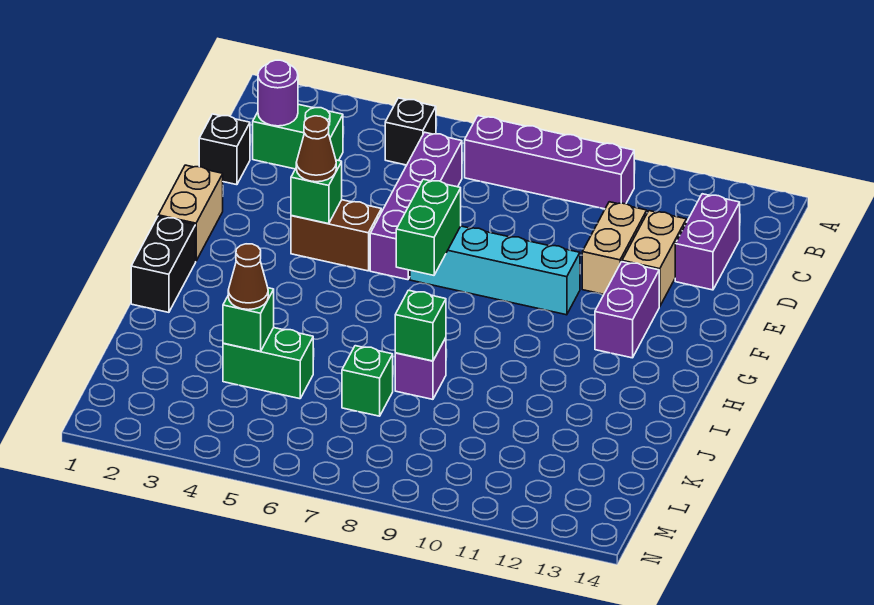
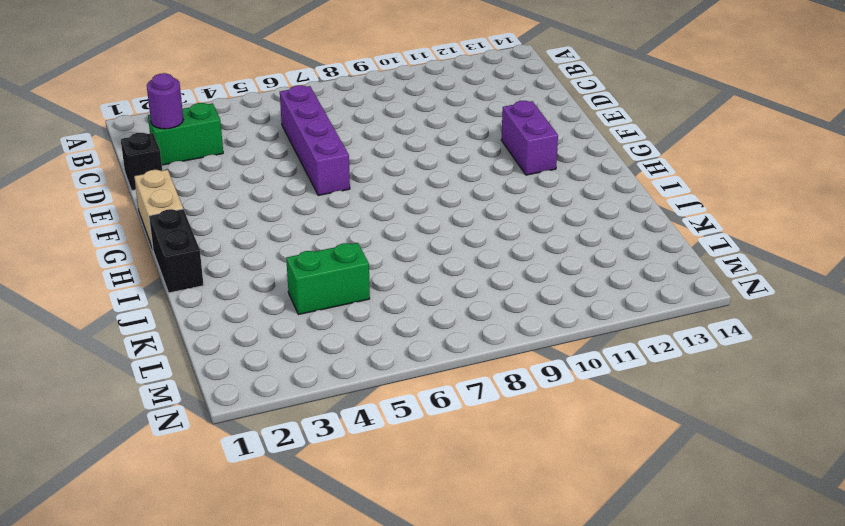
none -> black 1x1 brick [385,98,436,165]
none -> purple 1x4 brick [465,116,634,209]
none -> purple 1x2 brick [675,194,740,290]

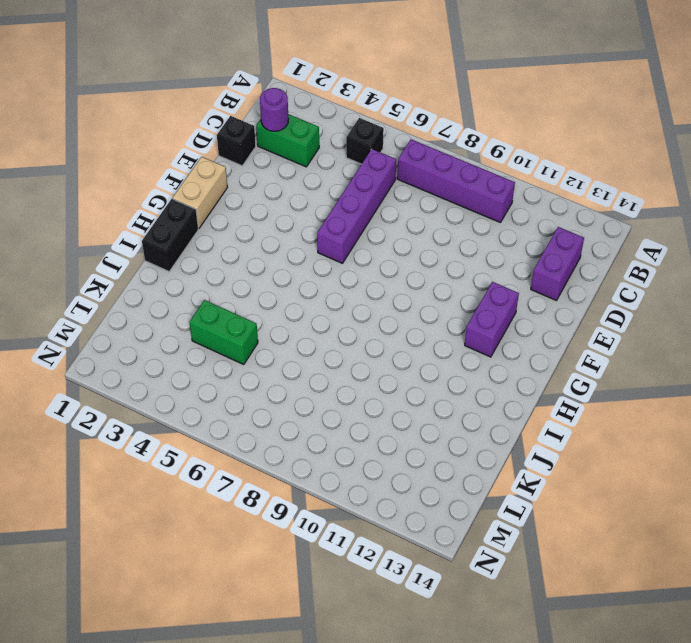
none -> tan 1x2 brick [582,202,647,294]
none -> tan 1x2 brick [622,211,686,307]
none -> brown 1x2 brick [291,200,381,271]

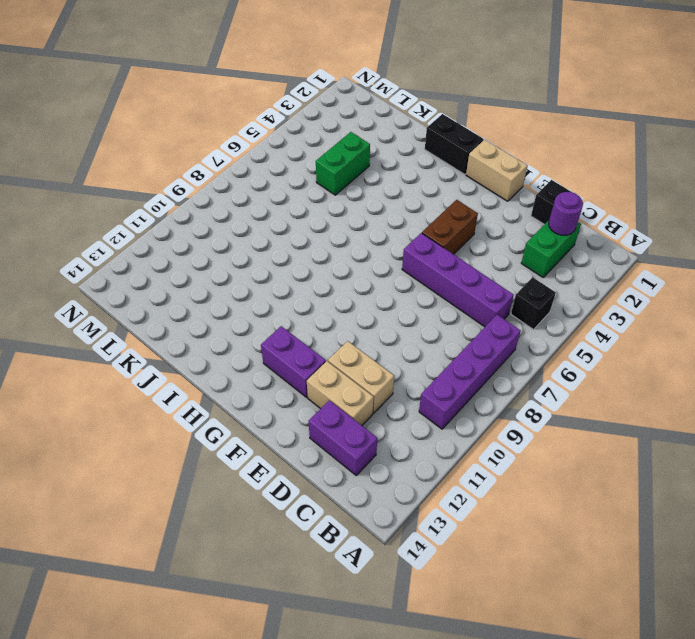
none -> cyan 1x4 brick [410,226,580,315]
none -> purple 1x1 brick [395,338,446,399]
none -> green 1x1 brick [342,346,393,416]

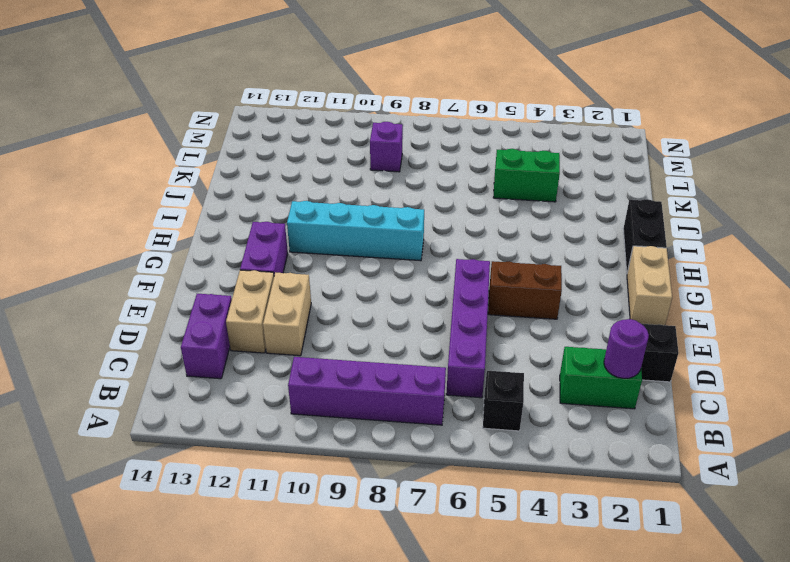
cyan 1x4 brick [287,201,424,261] -> cyan 1x4 brick moved to [410,226,580,315]
purple 1x1 brick [370,122,403,172] -> purple 1x1 brick moved to [395,338,446,399]
none -> green 1x1 brick [342,346,393,416]
none -> green 1x1 brick [291,160,342,224]
none -> green 1x2 brick [396,179,461,275]

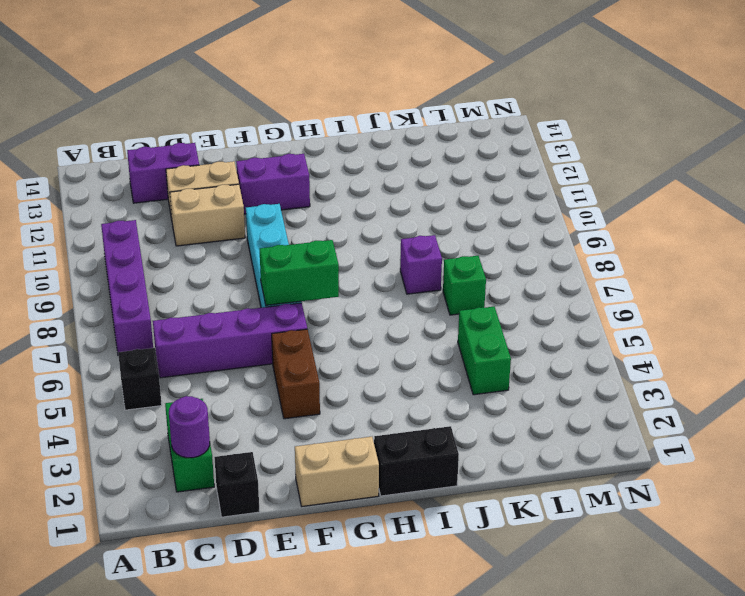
none -> green 1x1 brick [291,160,342,224]
none -> green 1x1 brick [395,290,446,361]
none -> green 1x1 brick [223,288,274,351]

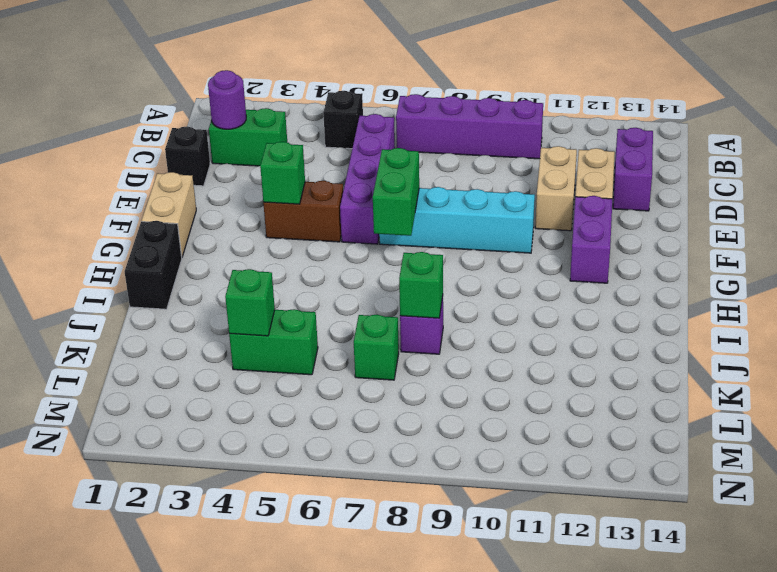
none -> brown 1x1 cone [296,116,336,182]
none -> brown 1x1 cone [228,244,268,310]

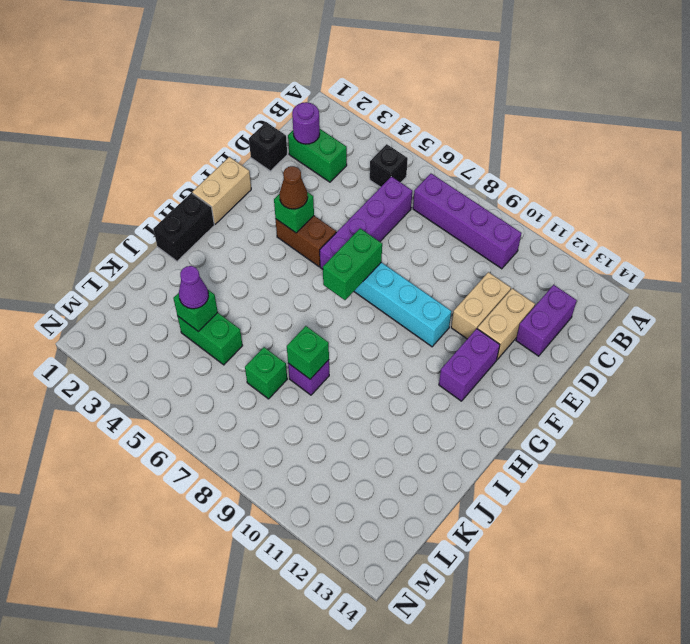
purple 1x1 cone [179,266,209,309] -> brown 1x1 cone [228,244,268,310]

